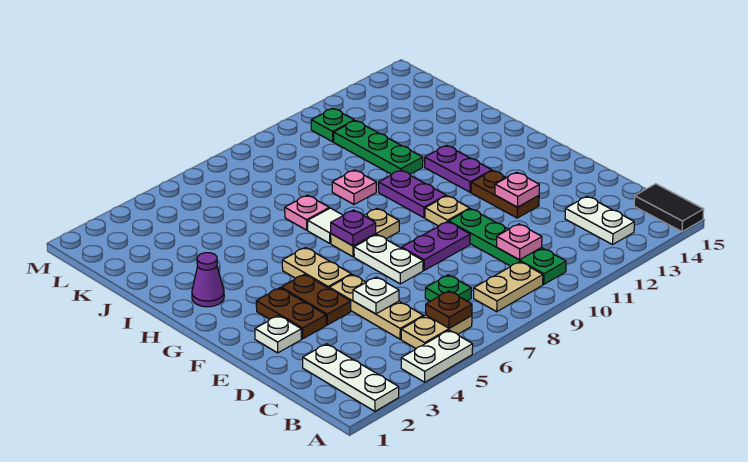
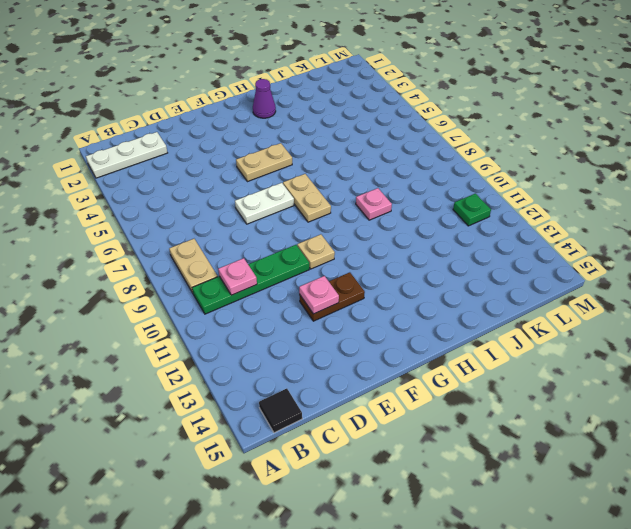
black 1x1 tile [259,389,302,433] -> black 1x2 tile [634,184,704,232]
none -> white 1x2 plate [401,330,473,382]
none -> tan 1x2 plate [401,315,472,348]
none -> white 1x2 plate [565,196,634,245]
none -> tan 1x3 plate [329,275,423,339]

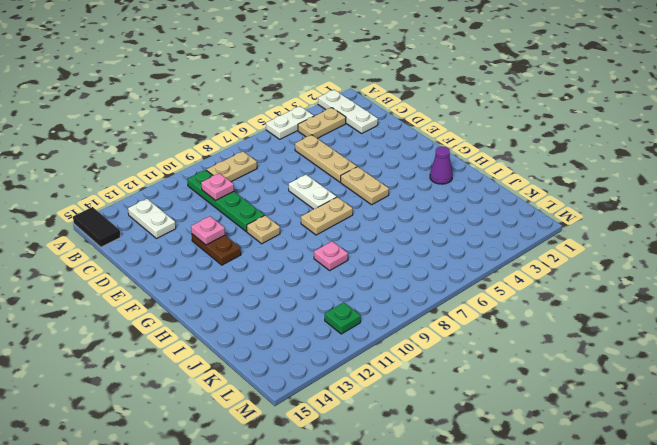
tan 1x2 plate [298,108,346,138] -> tan 1x2 plate moved to [401,315,472,348]
none -> green 1x1 plate [425,275,471,301]
none -> white 1x1 plate [255,315,301,353]
none -> brown 1x2 plate [256,288,326,339]
none -> brown 1x2 plate [281,274,351,325]

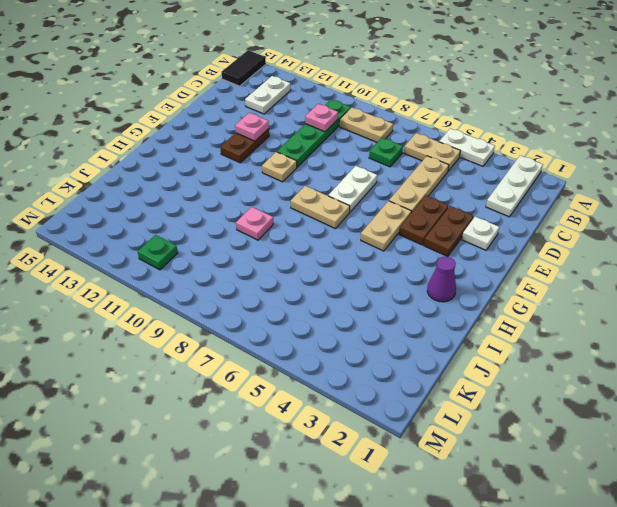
none -> purple 1x2 plate [402,222,470,270]
none -> purple 1x2 plate [379,170,446,218]
none -> purple 1x2 plate [425,145,492,192]
none -> white 1x1 tile [308,208,343,243]

